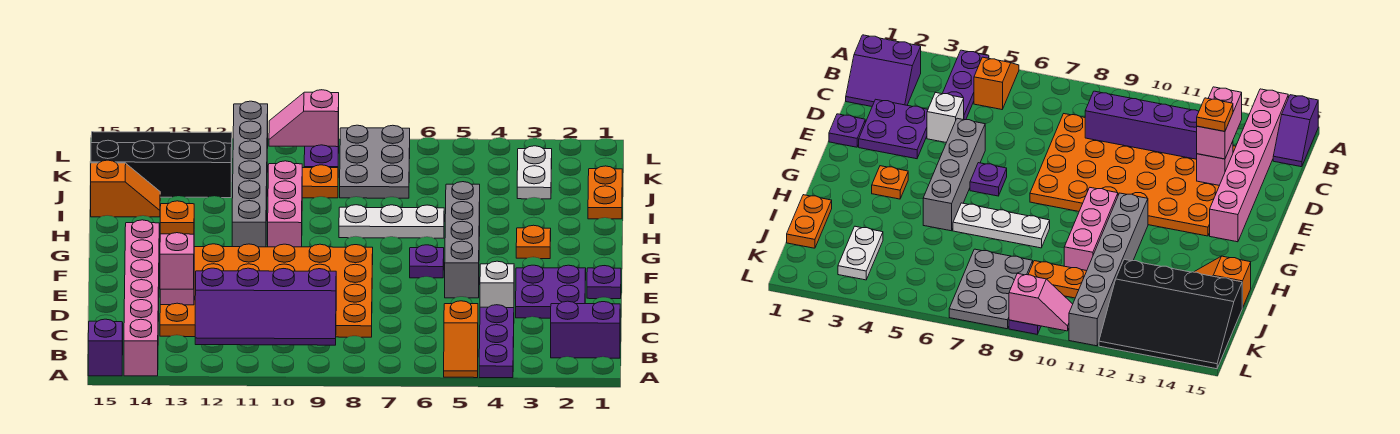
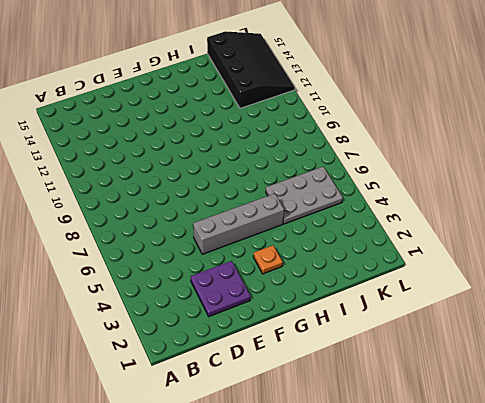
grey 2x3 plate [266,167,343,224] -> grey 2x3 plate moved to [340,125,410,198]
none -> purple 1x3 plate [479,305,514,378]
none -> orange 1x2 slope [444,301,478,378]
none -> pink 1x6 brick [124,220,159,376]

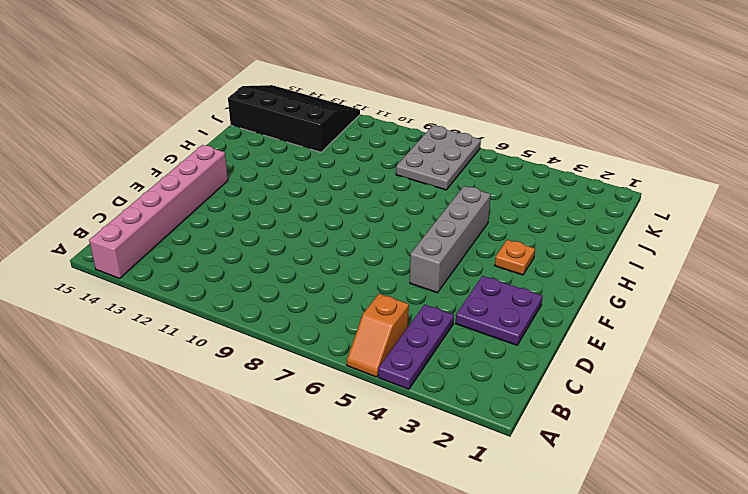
none -> purple 1x2 slope [88,319,123,376]
none -> purple 2x2 slope [551,301,620,358]
none -> orange 4x6 plate [160,244,373,337]

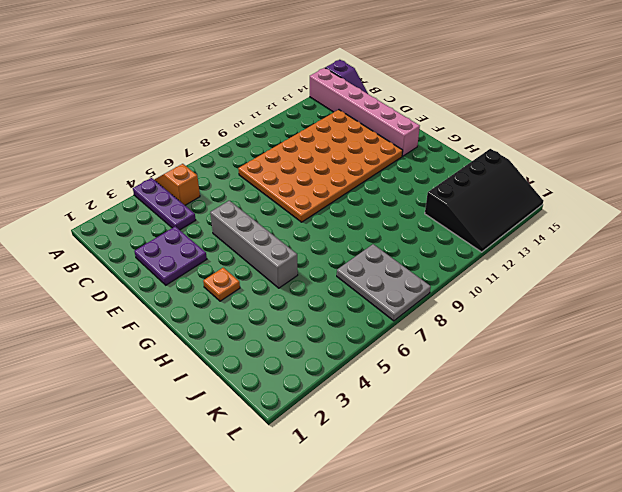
none -> purple 2x2 slope [551,301,620,358]
none -> white 1x1 brick [480,261,514,308]
none -> purple 1x1 plate [587,266,621,299]

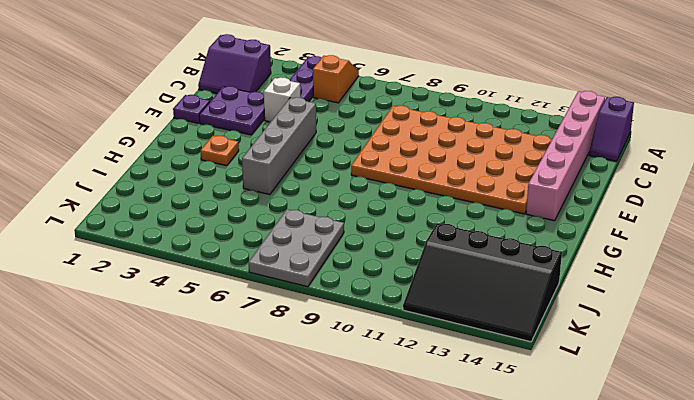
none -> purple 1x1 plate [410,245,444,278]
none -> pink 1x3 brick [268,161,302,247]
none -> grey 1x6 brick [232,101,268,247]

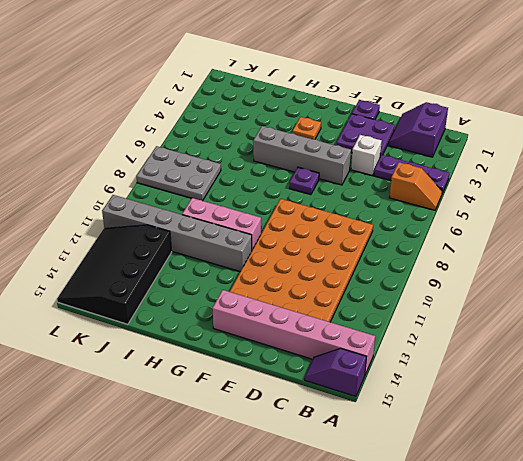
none -> white 1x3 plate [339,205,444,238]
none -> orange 1x2 plate [588,166,622,219]
none -> orange 1x2 slope [91,160,160,217]

